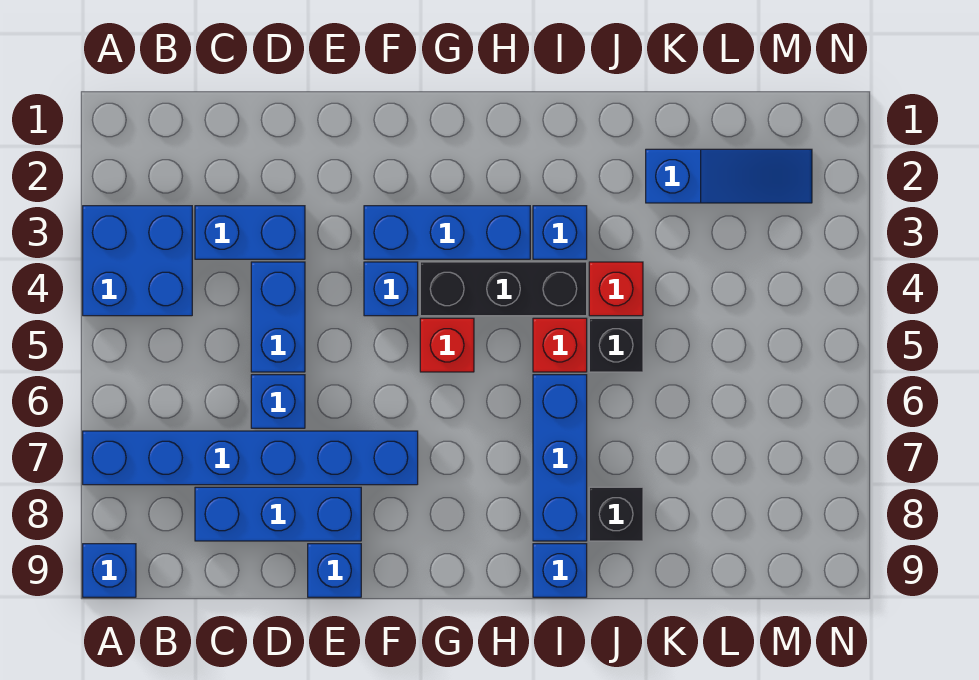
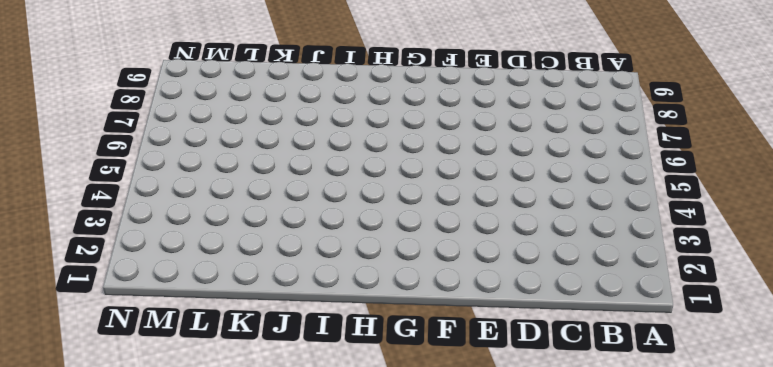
none -> blue 2x2 brick [83,206,192,316]
none -> blue 1x6 brick [83,431,418,485]
none -> blue 1x1 brick [83,544,136,597]

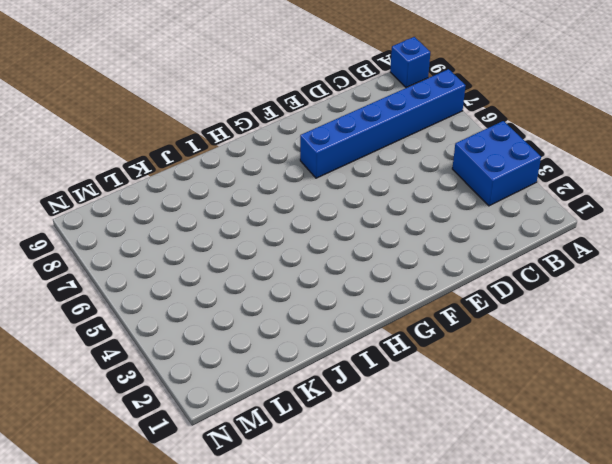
none -> blue 1x2 brick [195,206,305,259]
none -> blue 1x3 brick [195,487,361,541]
none -> blue 1x2 brick [251,262,305,372]

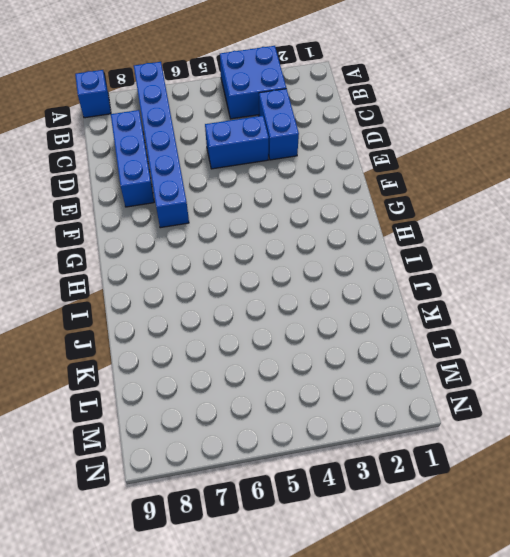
none -> blue 1x1 brick [251,375,305,428]
none -> blue 1x1 brick [308,544,361,597]
none -> blue 1x3 brick [364,206,530,259]

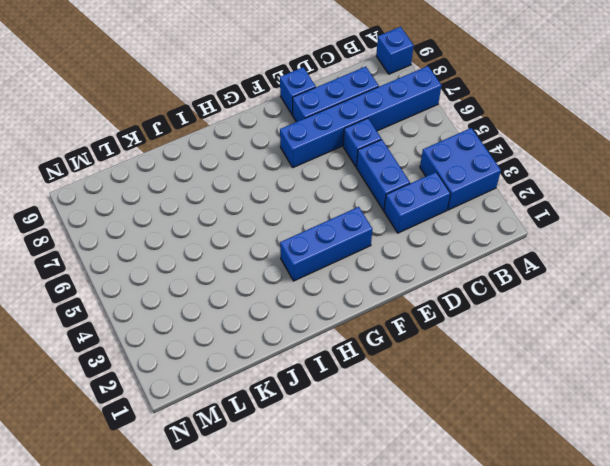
none -> blue 1x1 brick [364,262,418,316]
none -> black 1x3 brick [420,262,587,316]
none -> red 1x1 brick [420,318,474,372]

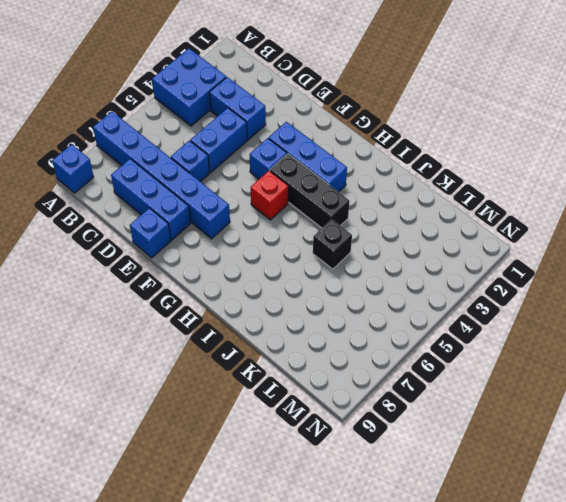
none -> blue 1x1 brick [533,206,587,259]
none -> red 1x1 brick [533,318,587,372]
none -> blue 1x3 brick [533,375,587,541]

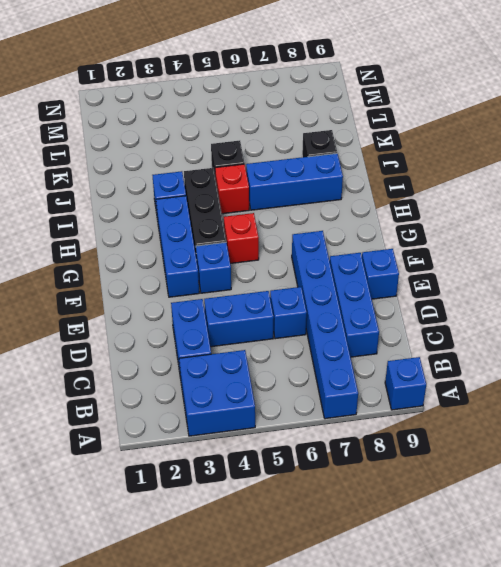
none -> blue 1x1 brick [533,544,587,597]
none -> red 1x1 brick [589,262,643,316]
none -> blue 1x3 slope [646,149,812,203]

